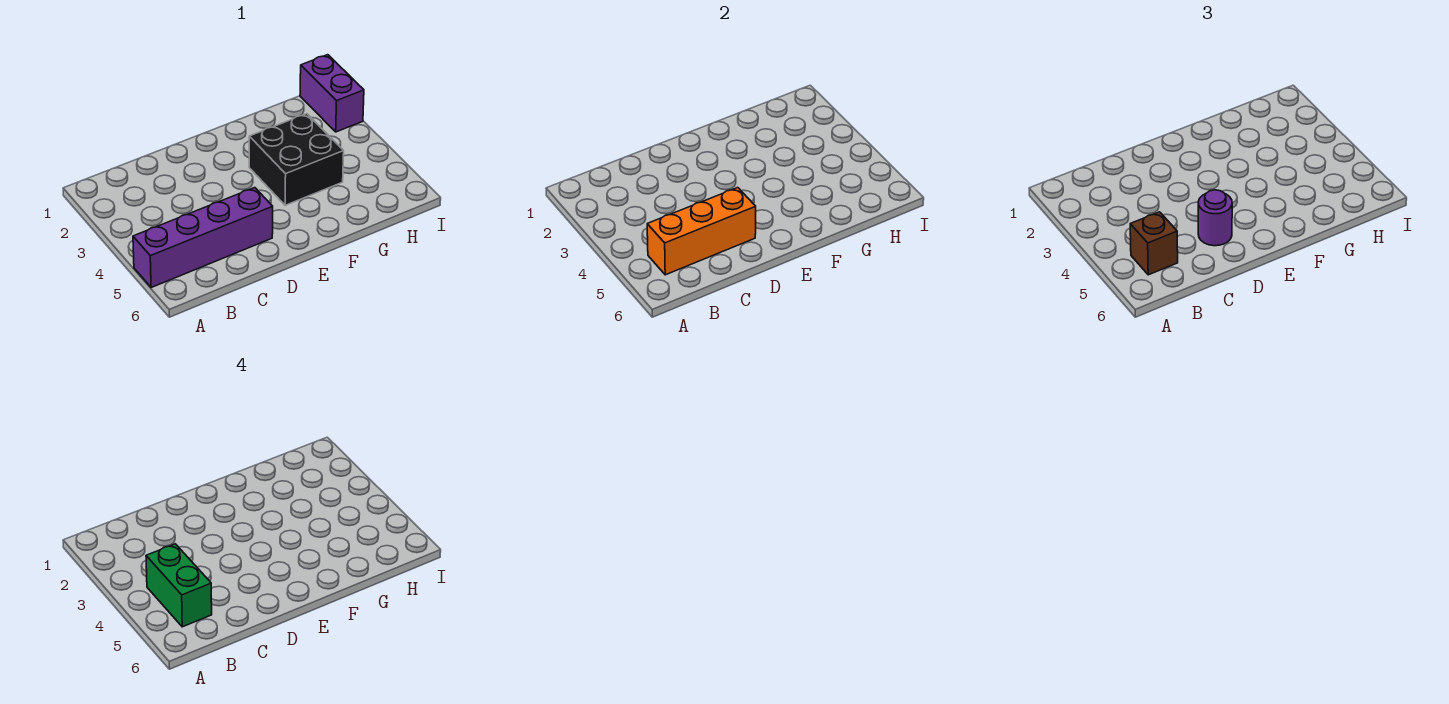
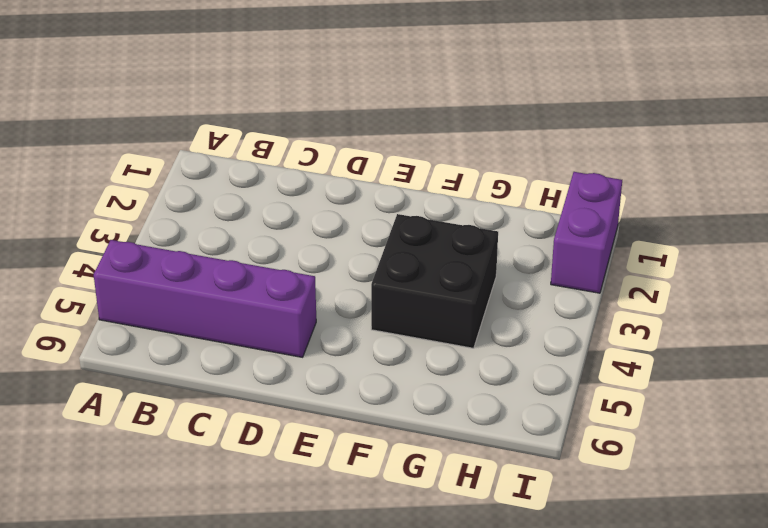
none -> orange 1x3 brick [647,188,756,275]
none -> brown 1x1 brick [1130,212,1178,275]

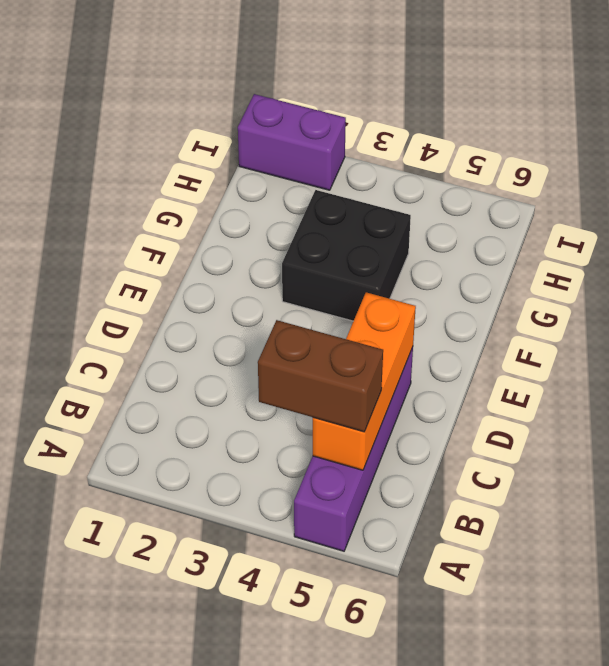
brown 1x2 brick [258,320,383,432] -> brown 1x1 brick [1130,212,1178,275]
none -> purple 1x1 round brick [1198,190,1232,246]
none -> green 1x2 brick [146,544,212,627]

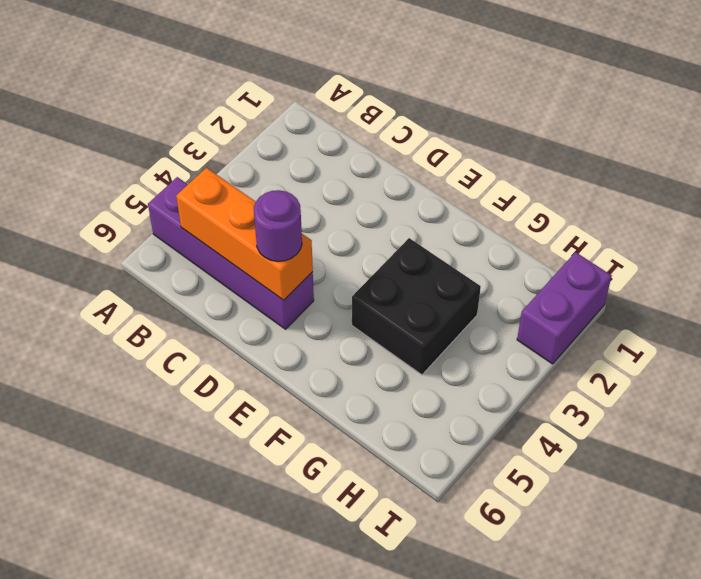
none -> brown 1x1 brick [1130,212,1178,275]
none -> green 1x2 brick [146,544,212,627]

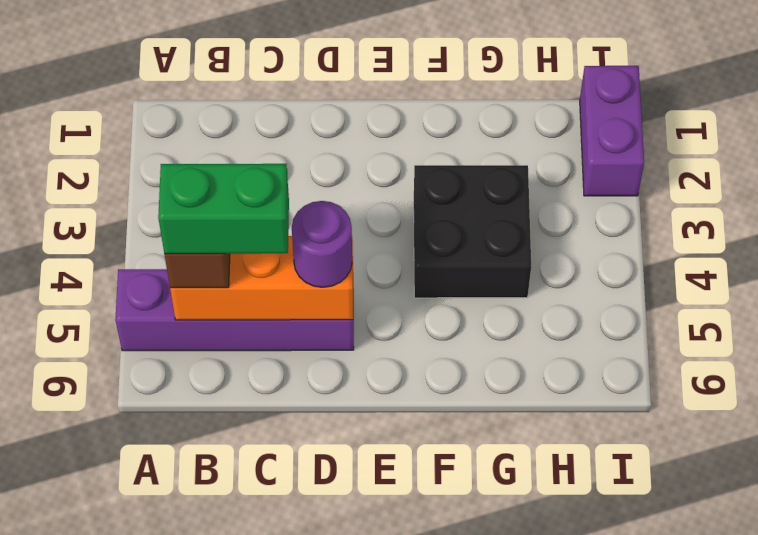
green 1x2 brick [158,164,289,254] -> green 1x2 brick turned to [146,544,212,627]

